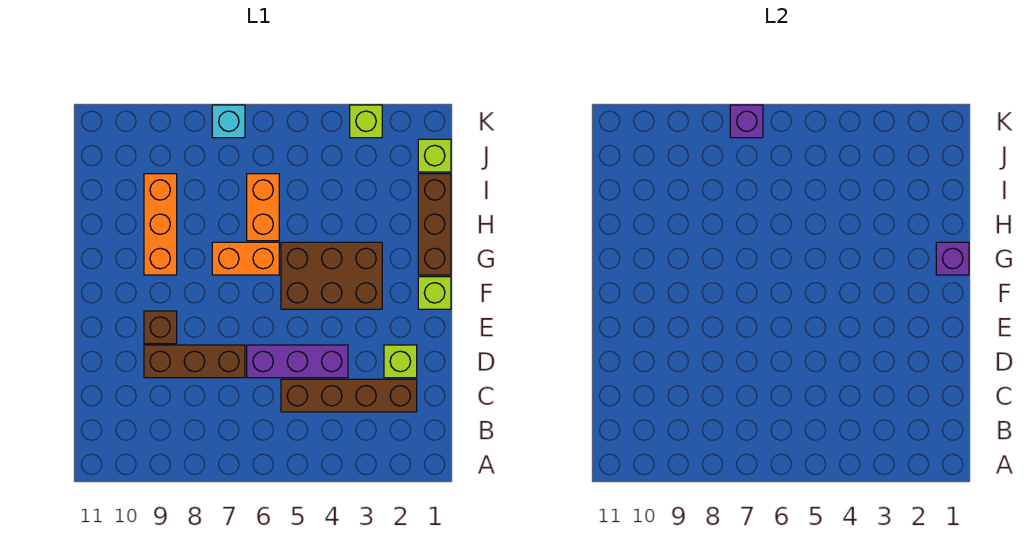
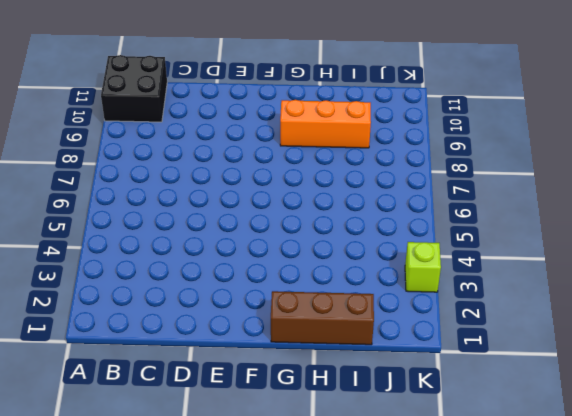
black 2x2 brick [101,55,167,122] -> none
none -> brown 1x4 brick [281,379,417,412]
none -> lime 1x1 brick [384,345,417,378]
none -> purple 1x3 brick [247,345,348,378]

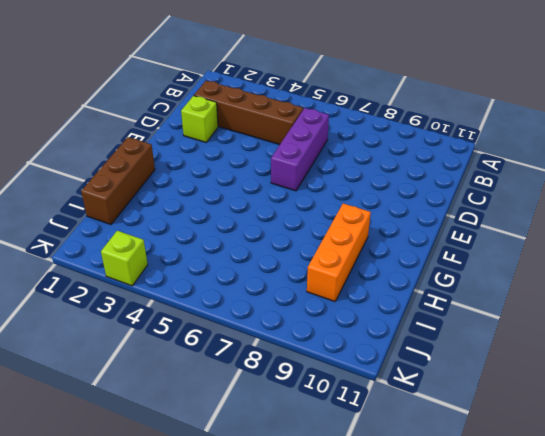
purple 1x3 brick [271,108,329,191] -> purple 1x3 brick turned to [247,345,348,378]
none -> brown 1x3 brick [144,345,245,378]
none -> brown 1x1 brick [144,311,177,344]
none -> lime 1x1 brick [418,277,451,309]

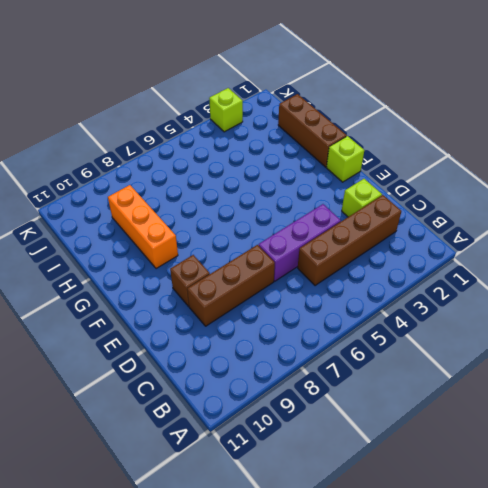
none -> brown 2x3 brick [281,242,382,309]
none -> orange 1x2 brick [212,242,279,275]
none -> orange 1x2 brick [247,174,279,241]

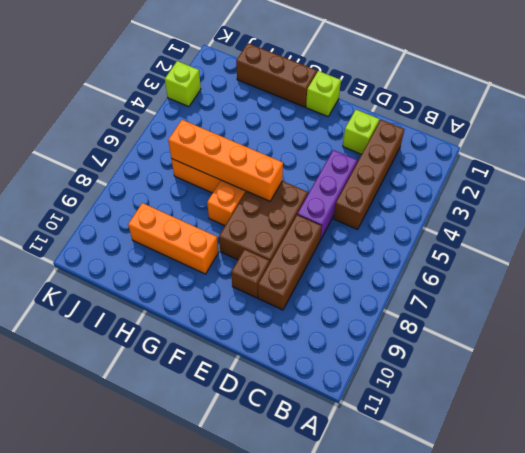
brown 2x3 brick [219,181,308,261] -> brown 2x3 brick moved to [281,242,382,309]
orange 1x4 brick [168,120,283,201] -> none
none -> lime 1x1 brick [418,139,451,172]
none -> cyan 1x1 brick [212,105,245,138]
none -> purple 1x1 brick [936,242,969,275]

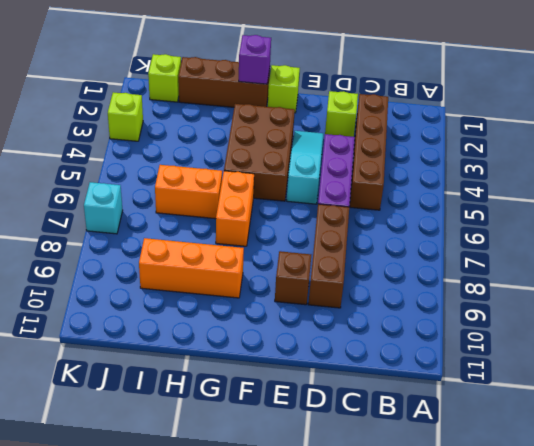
cyan 1x3 slope [287,131,323,204] -> none
none -> purple 1x1 brick [730,105,763,138]

